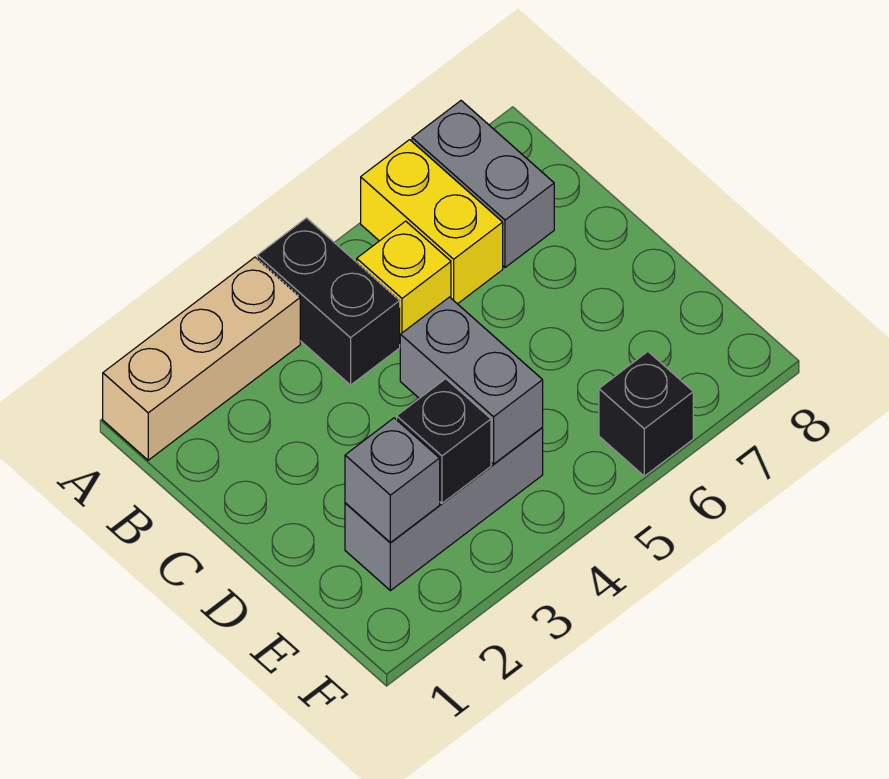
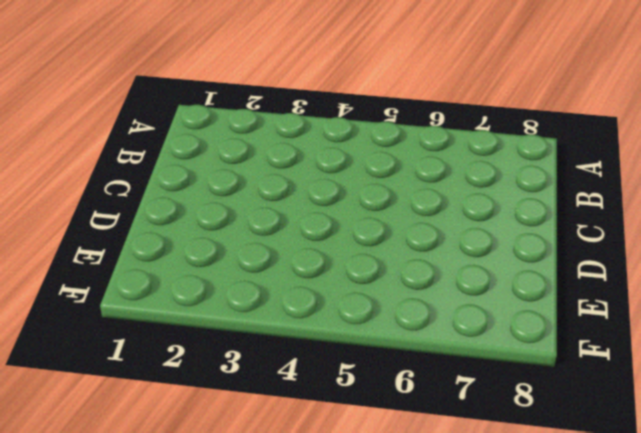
none -> tan 1x3 brick [103,257,300,460]
none -> black 1x2 brick [257,218,400,385]

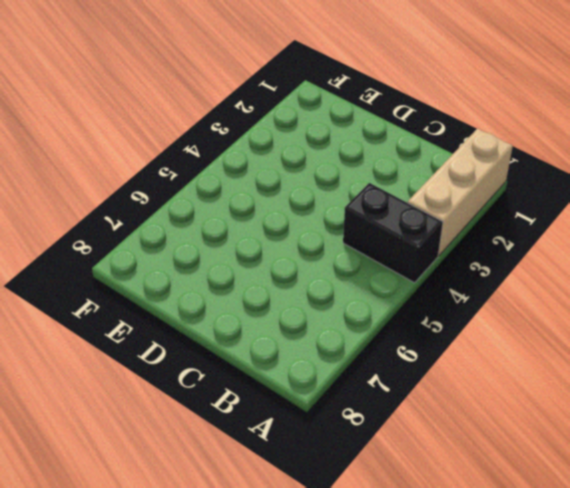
none -> yellow 1x2 brick [361,140,503,304]
none -> grey 1x2 brick [412,101,554,267]

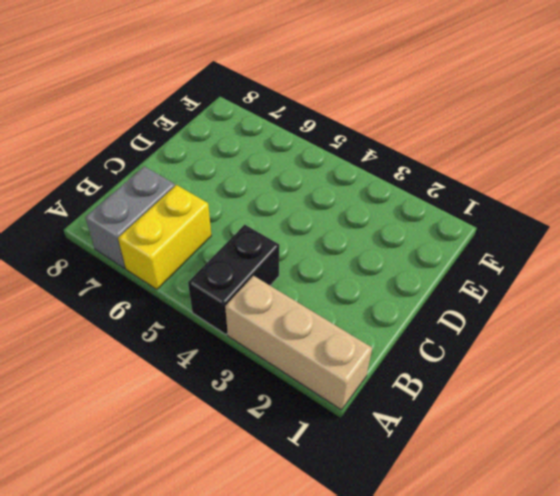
none -> yellow 1x1 brick [357,221,451,335]
none -> grey 1x3 brick [345,428,543,591]

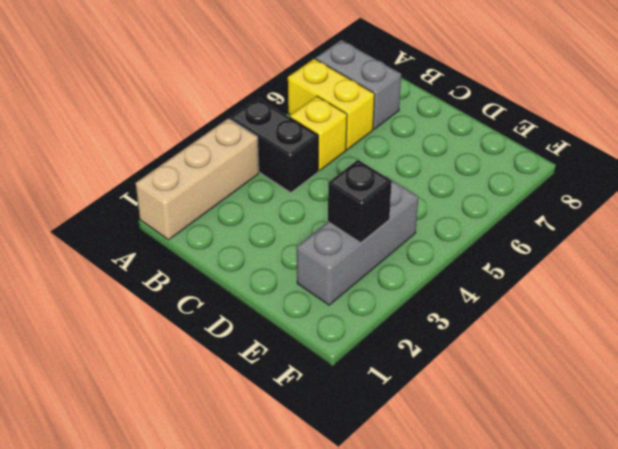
none -> black 1x1 brick [599,352,693,476]
none -> grey 1x2 brick [400,297,543,464]

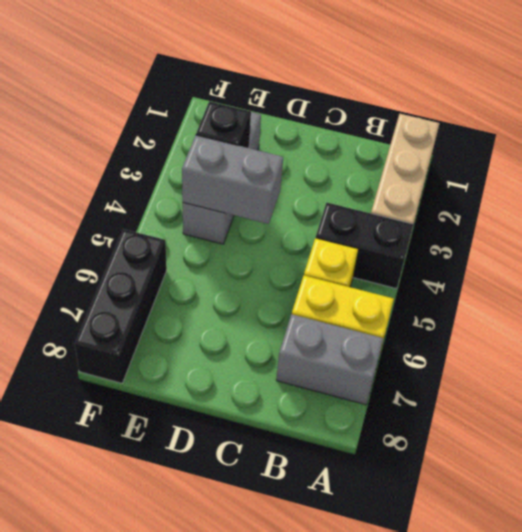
black 1x3 brick [75,229,167,383] -> black 1x1 brick [599,352,693,476]
none -> grey 1x1 brick [345,418,440,543]

